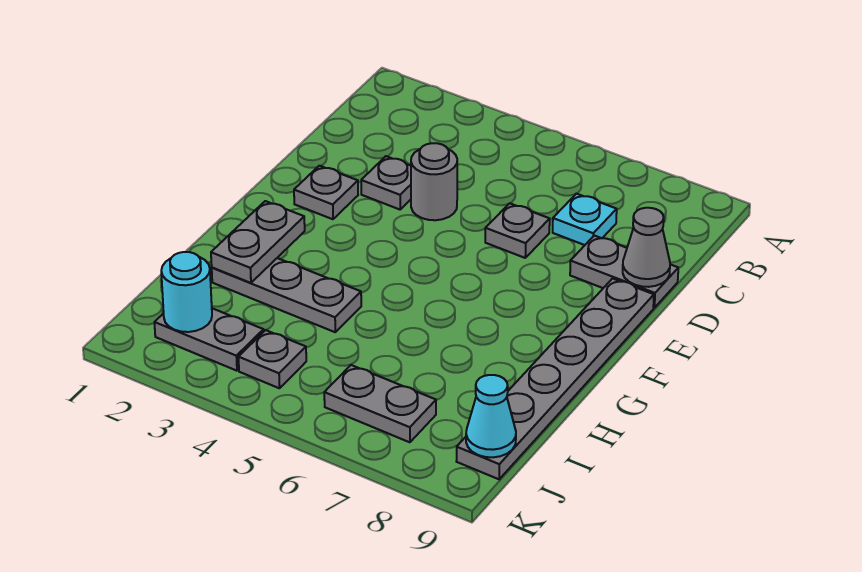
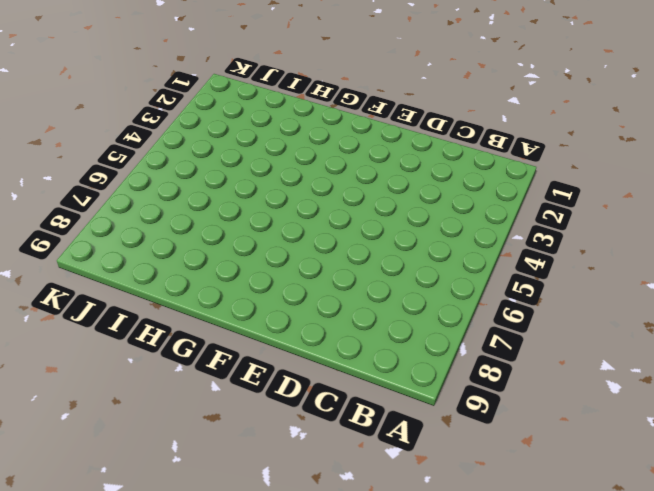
none -> cyan 1x1 plate [553,194,617,245]
none -> grey 1x1 plate [361,156,411,209]
none -> grey 1x1 round brick [411,143,457,220]

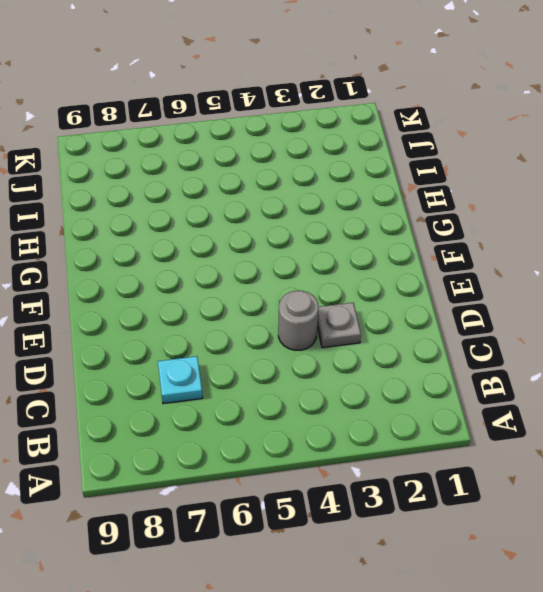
none -> grey 1x1 plate [485,203,550,258]
none -> grey 1x2 plate [570,236,678,308]
none -> grey 1x1 plate [294,166,358,219]

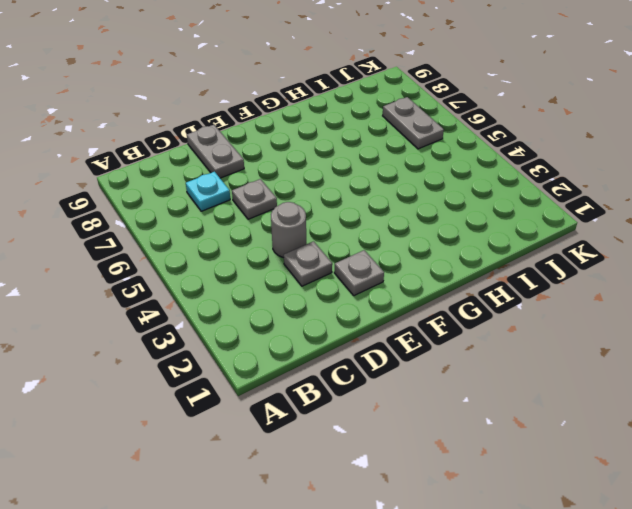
none -> grey 1x6 plate [456,279,654,479]
none -> grey 1x3 plate [212,258,361,332]
none -> grey 1x2 plate [154,308,264,371]

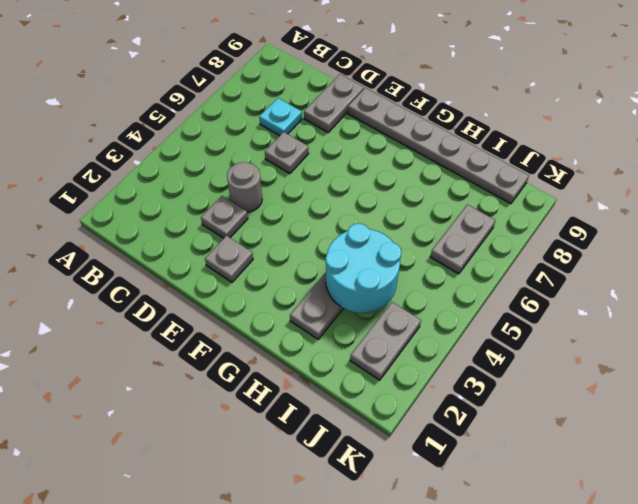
cyan 2x2 round brick [325,223,402,313] -> none
none -> grey 1x1 plate [239,330,306,388]
none -> grey 1x1 cone [623,208,670,287]
none -> grey 1x2 plate [211,201,305,283]

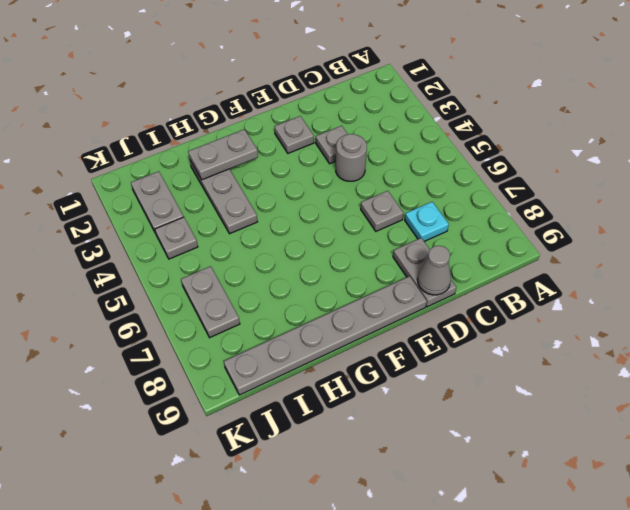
none -> cyan 1x1 round brick [161,252,212,332]
none -> cyan 1x1 cone [466,375,516,457]

